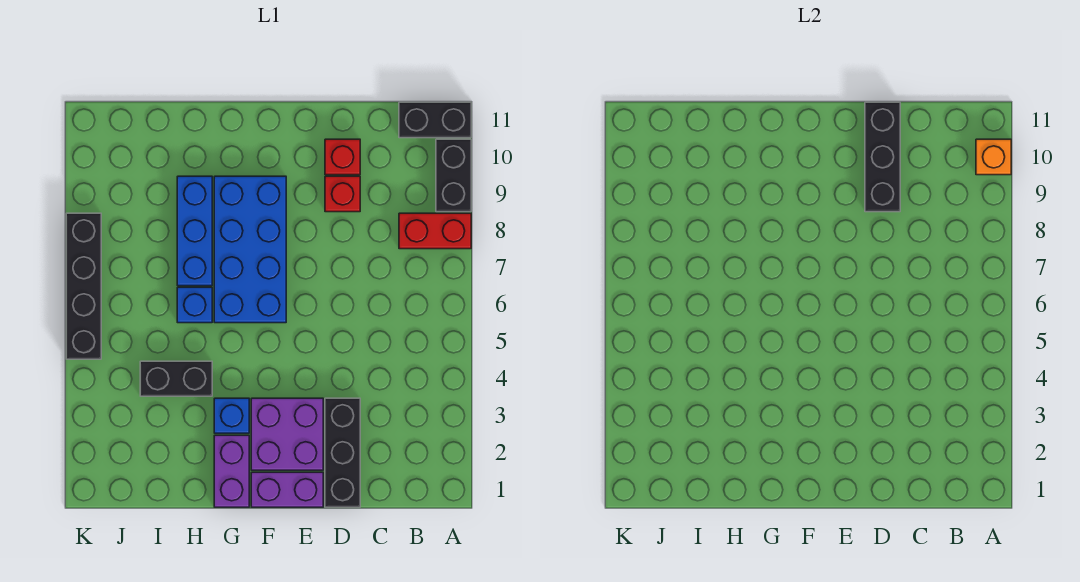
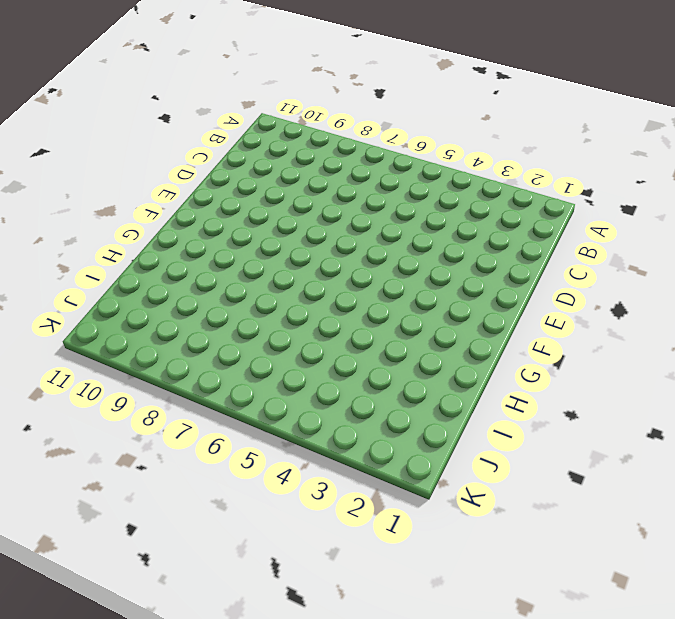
none -> red 1x2 brick [399,213,471,249]
none -> black 1x2 brick [436,139,471,212]
none -> black 1x2 brick [399,102,471,138]

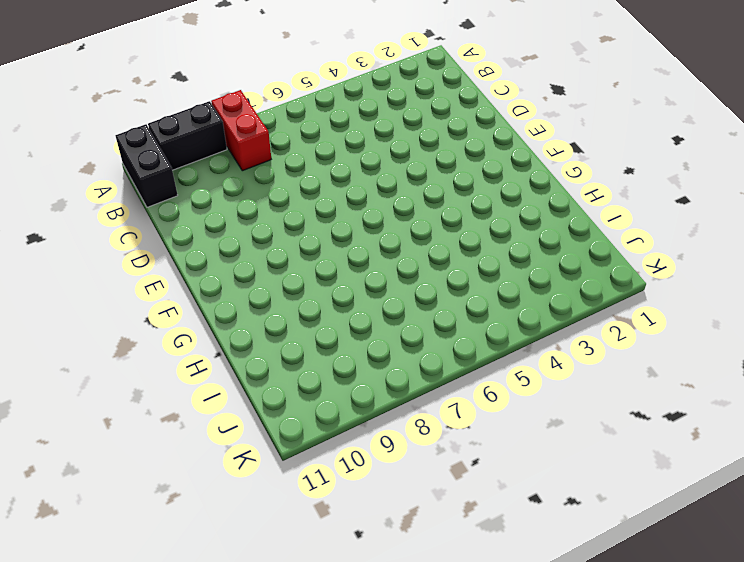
none -> black 1x3 brick [325,398,360,507]
none -> red 1x1 brick [325,176,360,212]
none -> red 1x1 brick [325,139,360,175]

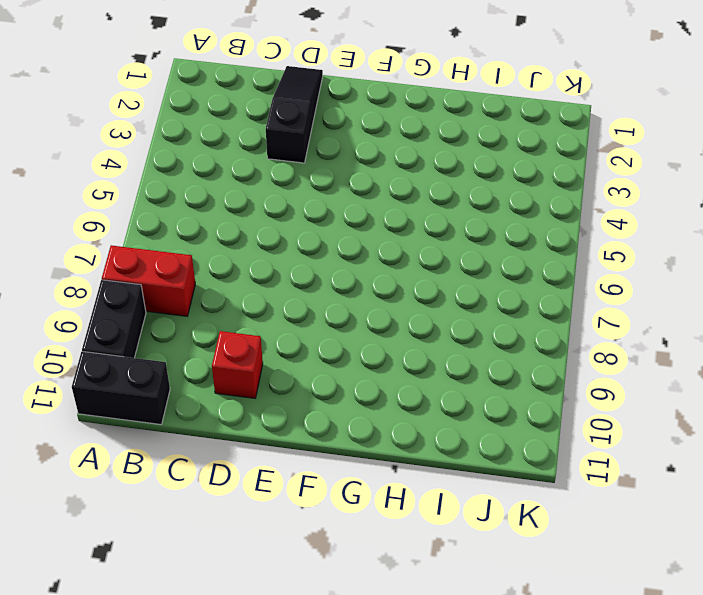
black 1x3 slope [266,66,323,163] -> black 1x3 brick [325,398,360,507]
none -> red 1x1 brick [325,176,360,212]
none -> purple 1x2 brick [251,472,323,507]
none -> purple 2x2 brick [251,398,323,470]

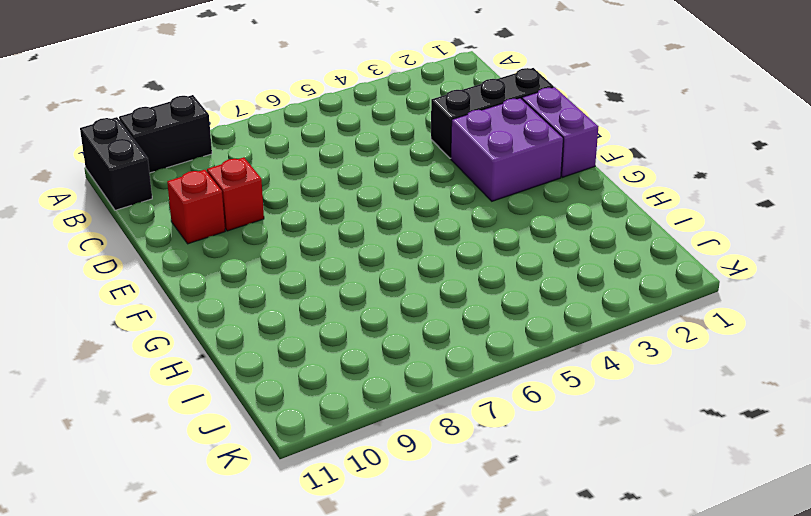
none -> red 1x2 brick [399,213,471,249]
none -> blue 2x4 brick [214,176,286,323]
none -> purple 1x2 brick [214,435,249,507]

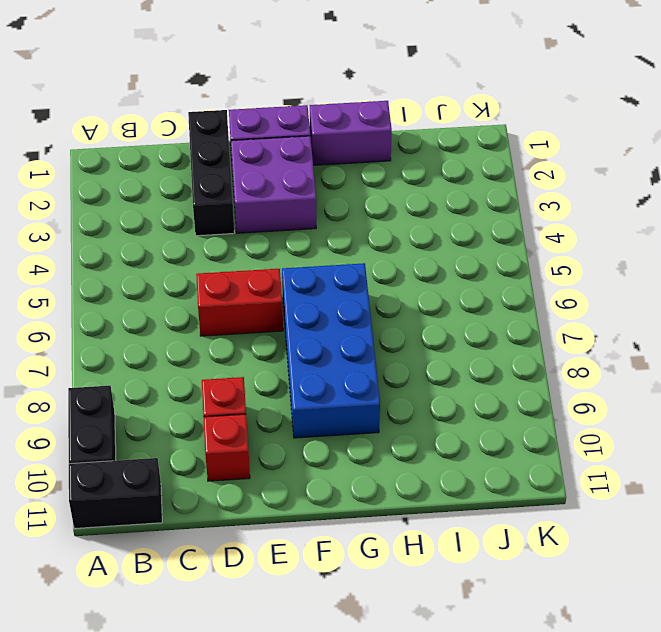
red 1x2 brick [196,269,283,336] -> red 1x2 brick moved to [399,213,471,249]
purple 1x2 brick [310,101,392,165] -> purple 1x2 brick turned to [214,435,249,507]
none -> blue 1x1 brick [214,398,249,433]
none -> black 1x2 brick [140,361,212,396]
none -> blue 1x1 brick [177,287,212,323]

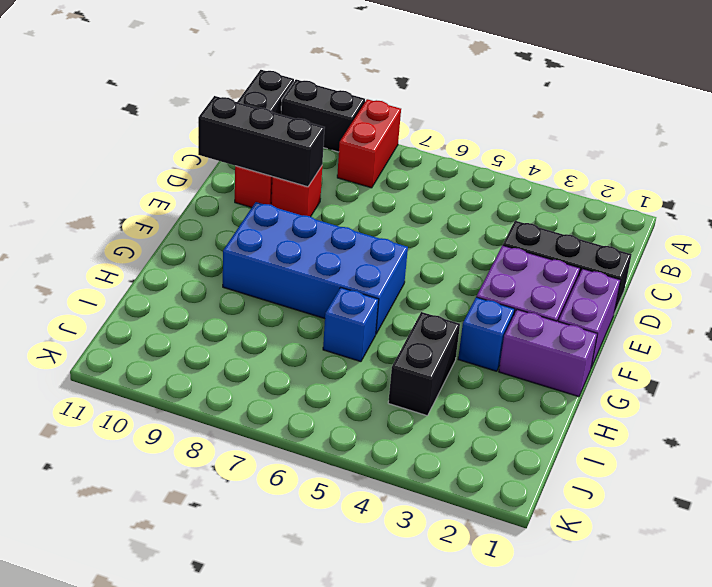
none -> blue 1x3 brick [177,176,212,286]
none -> black 1x4 brick [66,213,101,359]
none -> orange 1x1 brick [976,139,1011,175]

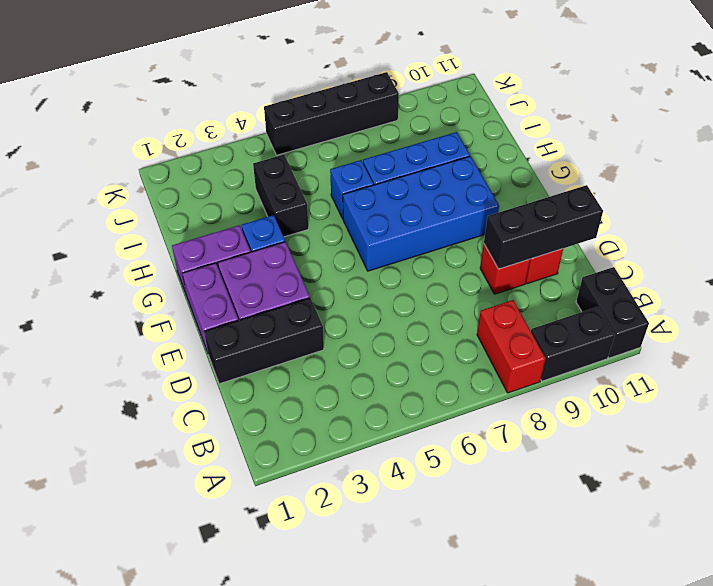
none -> orange 1x1 brick [976,139,1011,175]

